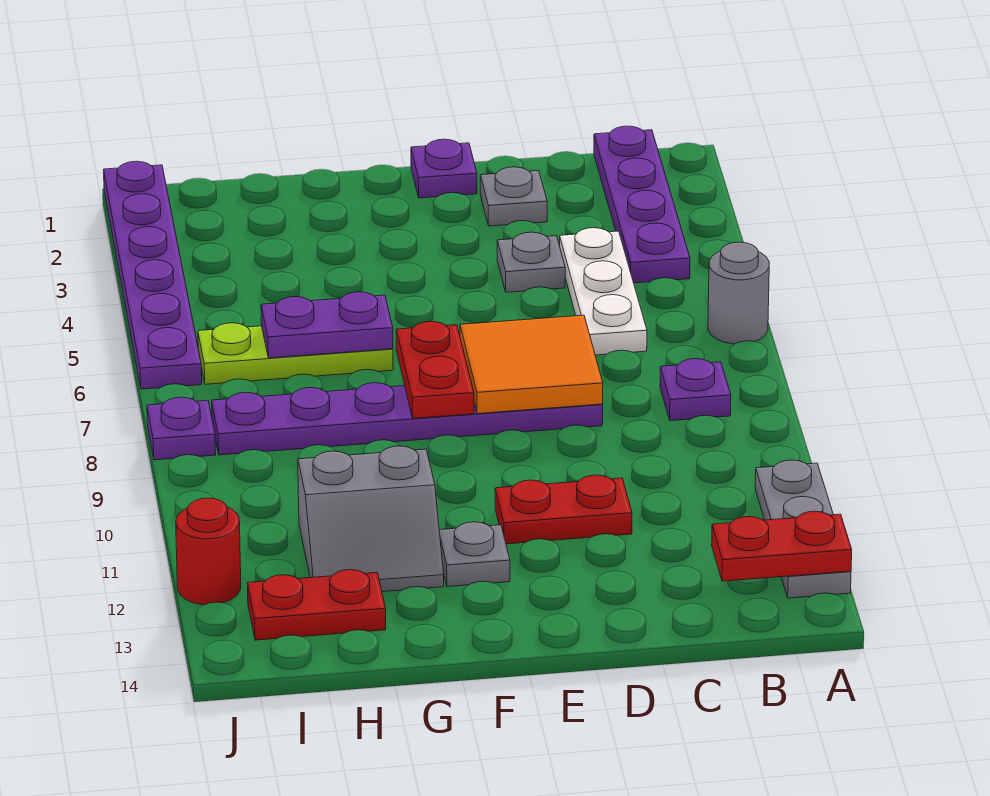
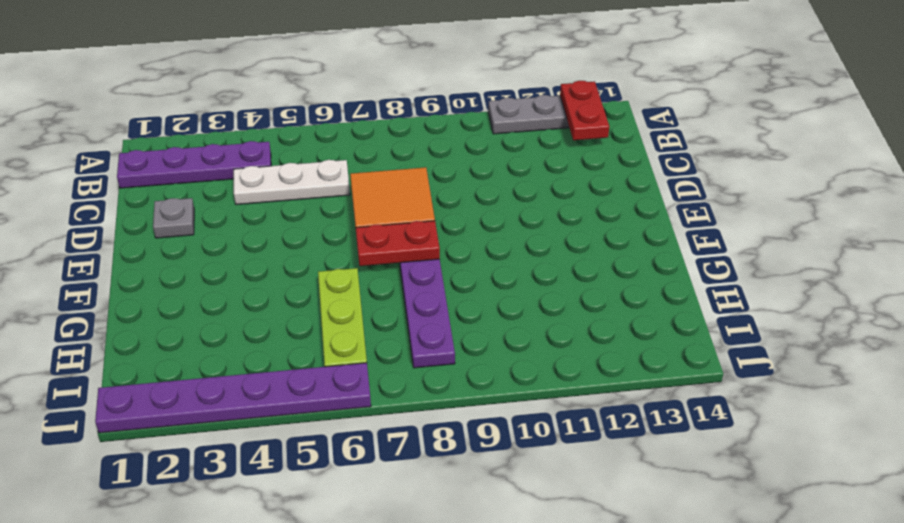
none -> grey 1x1 round brick [708,242,769,344]
none -> purple 1x1 plate [660,359,731,421]
none -> grey 1x1 plate [497,232,565,292]

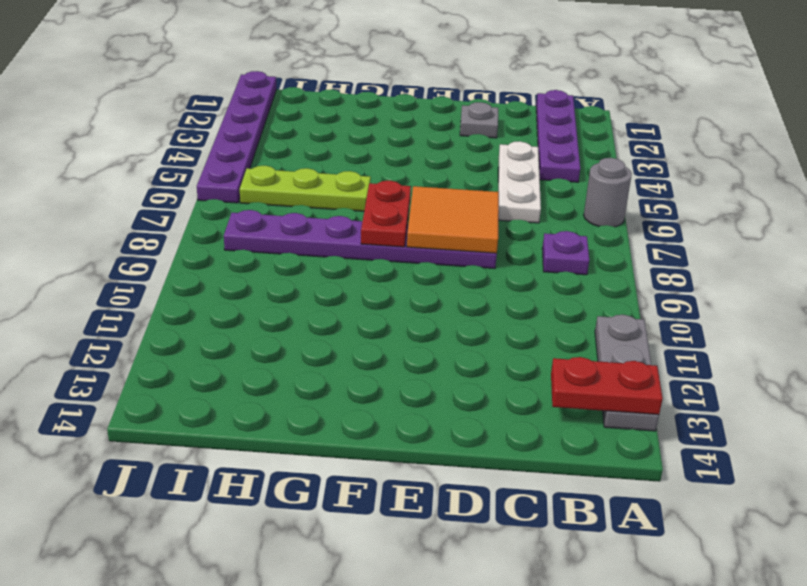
none -> grey 1x1 plate [497,232,565,292]
none -> red 1x2 plate [495,475,632,544]
none -> purple 1x1 plate [411,139,477,198]

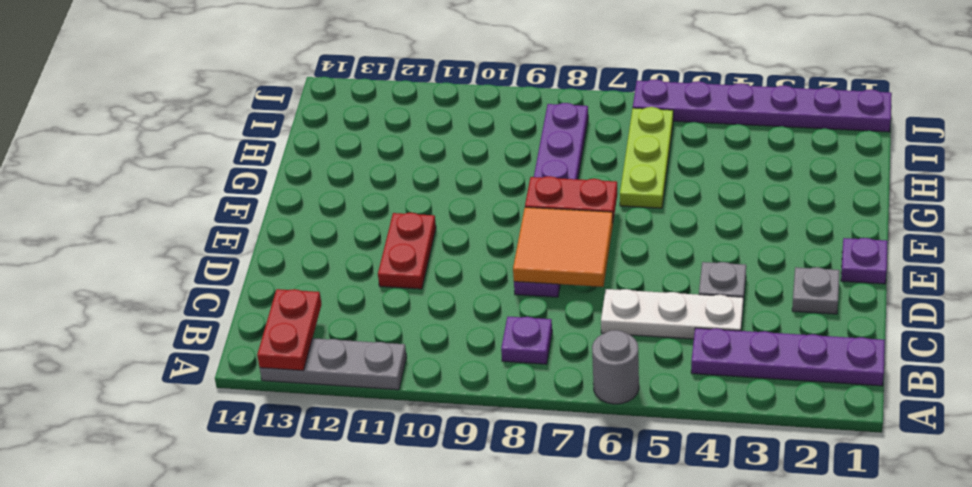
none -> grey 1x1 plate [439,522,510,586]
none -> grey 2x2 slope [298,446,444,592]
none -> red 1x2 plate [248,570,386,640]

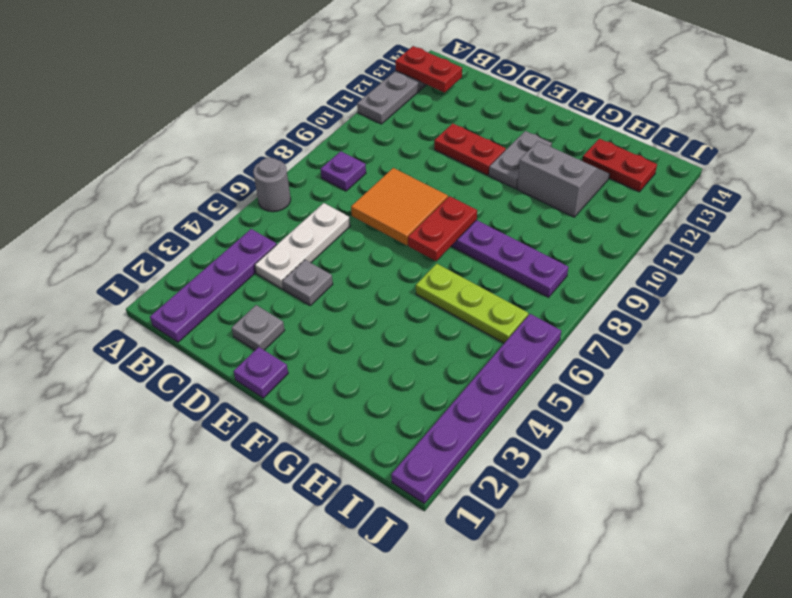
grey 1x2 plate [489,131,552,189] -> grey 1x1 plate [439,522,510,586]
none -> purple 1x1 plate [147,397,216,460]
none -> red 1x1 round brick [176,498,241,605]
none -> purple 1x2 plate [261,292,393,358]

